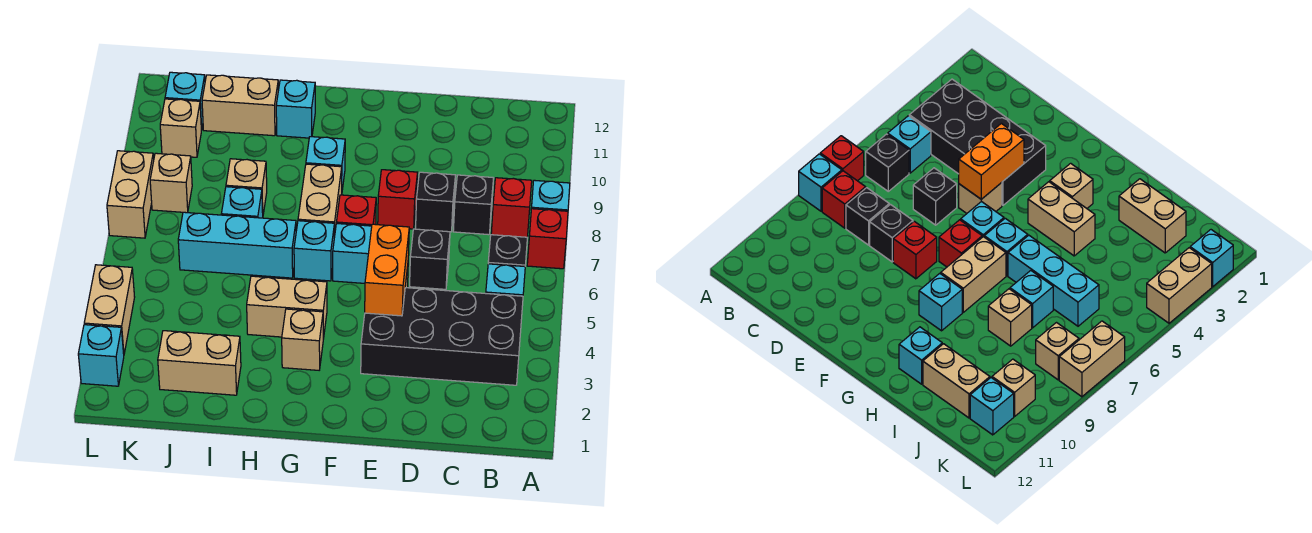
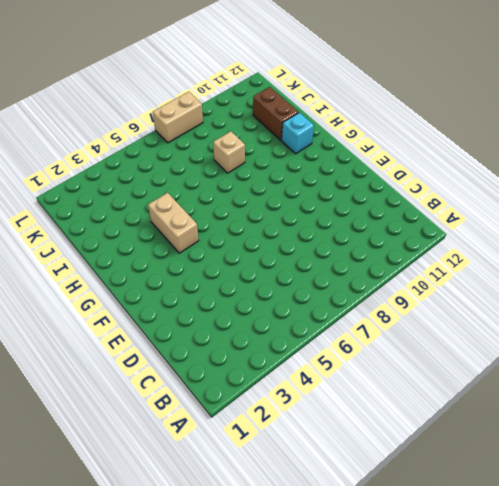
brown 1x2 brick [253,87,299,140] -> tan 1x2 brick [202,75,278,136]
none -> red 1x1 brick [527,209,568,269]
none -> cyan 1x1 brick [531,180,570,211]
none -> black 2x4 brick [361,288,523,385]
none -> cyan 1x1 brick [486,264,525,296]

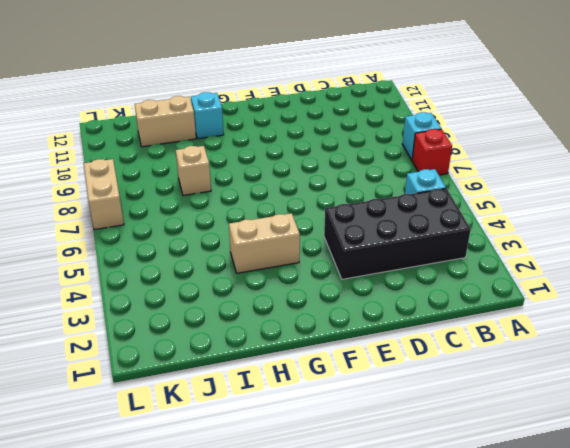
none -> black 1x1 brick [488,235,527,267]
none -> red 1x1 brick [491,178,532,237]
none -> black 1x1 brick [453,175,494,235]
none -> black 1x1 brick [410,229,450,289]

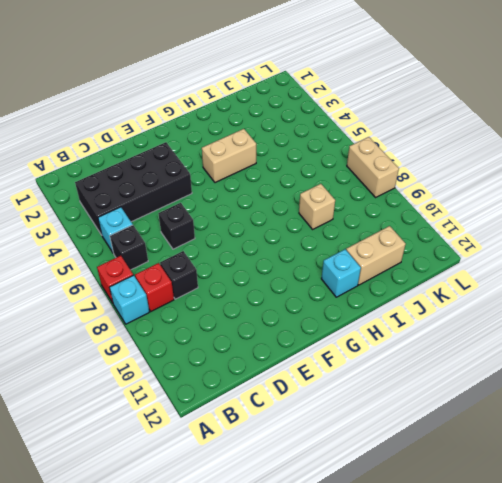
none -> black 1x1 brick [416,172,455,232]
none -> tan 1x1 brick [959,183,1002,213]
none -> red 1x1 brick [378,170,418,229]
none -> cyan 1x1 brick [333,223,372,283]

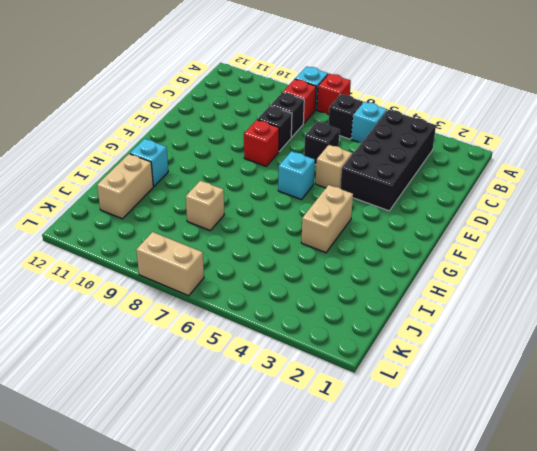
none -> red 1x1 brick [336,195,376,226]
none -> tan 1x1 brick [282,309,323,370]
none -> cyan 1x1 brick [294,221,334,281]
none -> tan 1x2 brick [298,164,342,237]

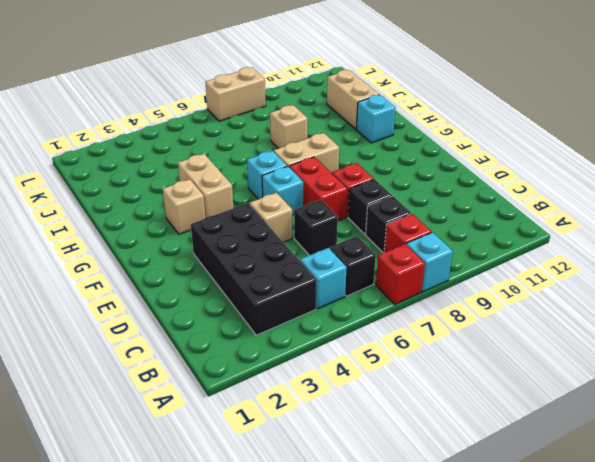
red 1x2 brick [289,157,347,221] -> red 1x1 brick [336,195,376,226]
none -> cyan 1x1 brick [306,137,345,190]
none -> cyan 1x3 brick [178,212,296,278]
none -> tan 1x2 brick [158,331,241,395]
none -> cyan 1x1 brick [221,187,263,218]

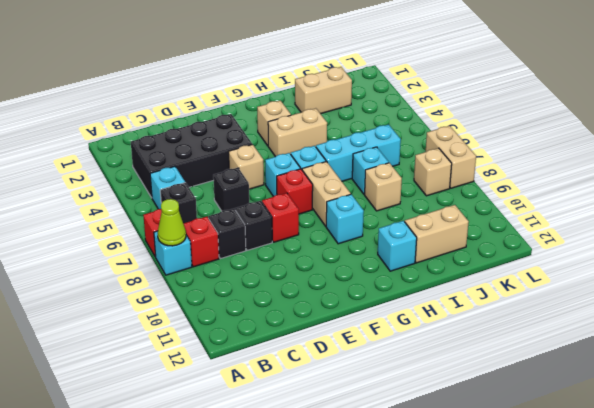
lime 1x1 cone [158,199,186,246] -> none
none -> tan 1x1 brick [160,99,201,157]
none -> cyan 1x1 brick [165,72,205,130]
none -> cyan 1x1 brick [78,325,124,386]
none -> tan 1x2 brick [84,265,135,354]

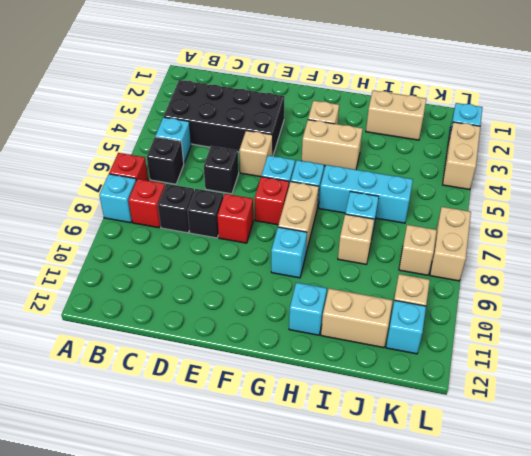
none -> orange 1x2 brick [365,224,409,316]

